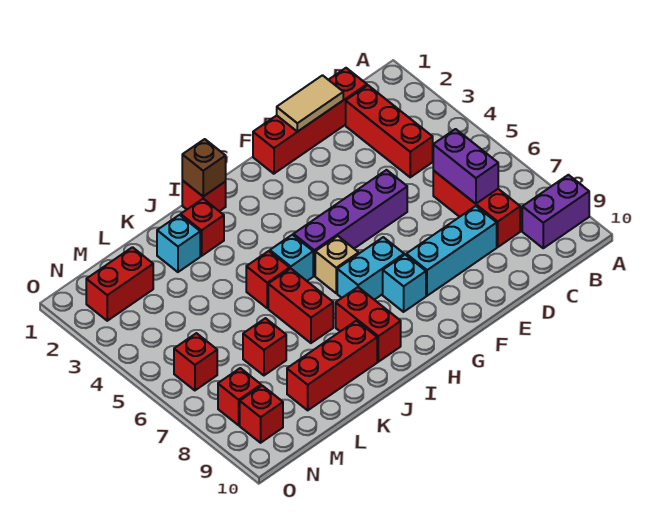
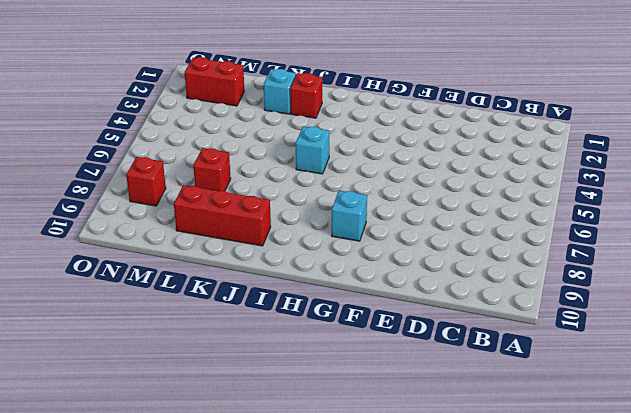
none -> purple 1x2 brick [522,175,589,248]
none -> red 1x4 brick [253,68,367,174]
none -> red 1x3 brick [346,85,433,177]

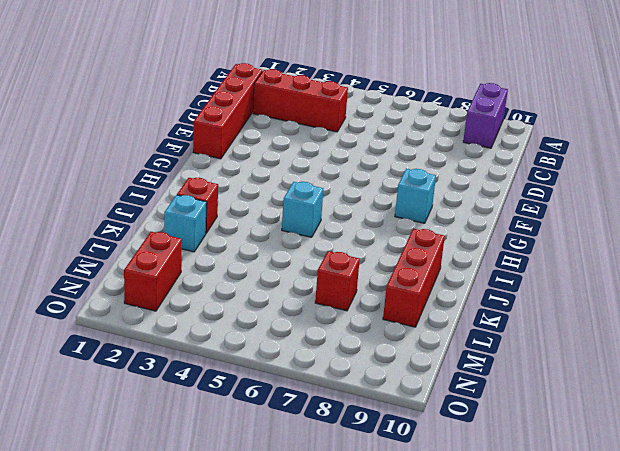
none -> red 1x3 brick [433,170,520,247]
none -> cyan 1x3 brick [406,206,497,296]
none -> purple 1x4 brick [293,170,407,276]

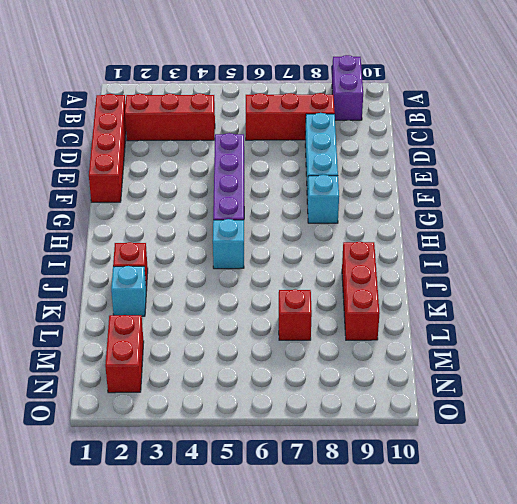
none -> cyan 1x2 brick [337,237,404,300]
none -> tan 1x1 brick [315,236,359,293]
none -> red 1x1 brick [182,181,226,211]

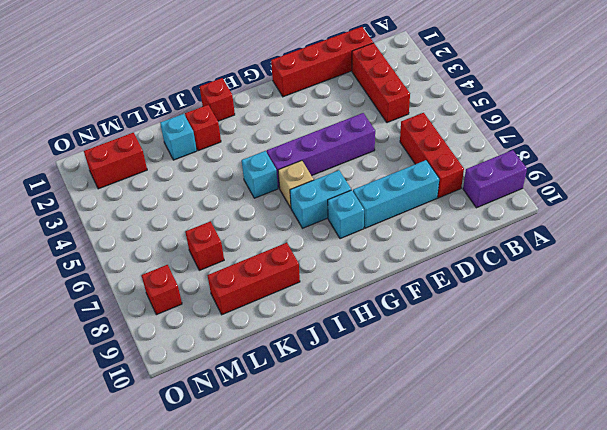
none -> red 1x2 brick [336,287,401,362]
none -> red 1x1 brick [246,251,290,308]
none -> red 1x2 brick [268,268,333,343]

